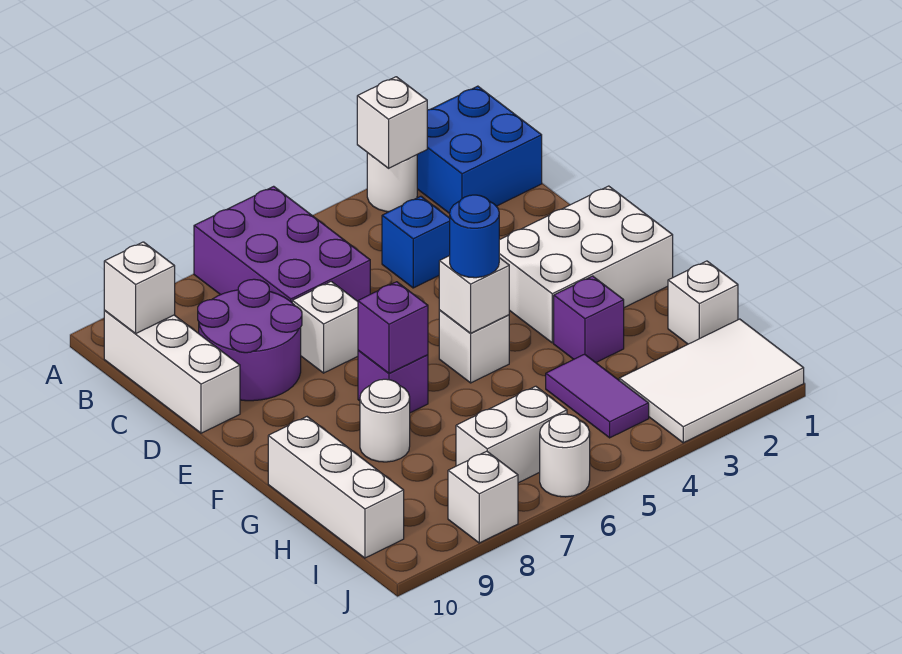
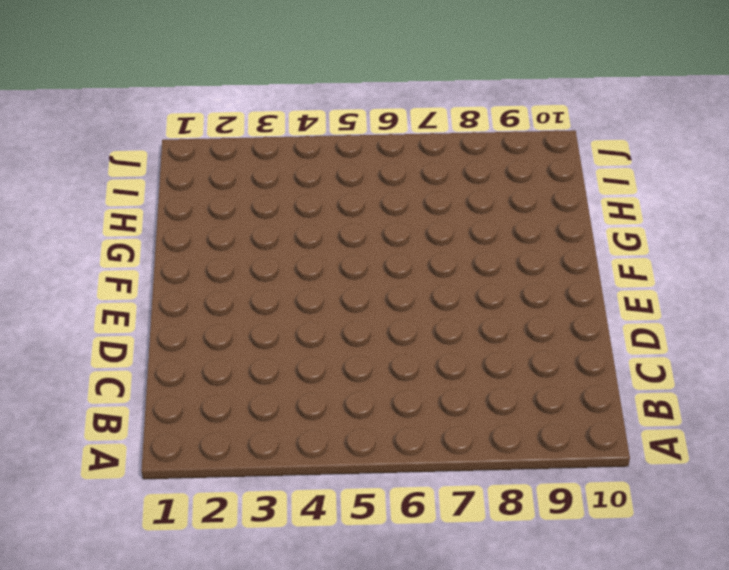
none -> blue 2x2 brick [417,86,542,214]
none -> white 1x1 round brick [367,153,417,212]
none -> purple 2x3 brick [194,186,370,302]

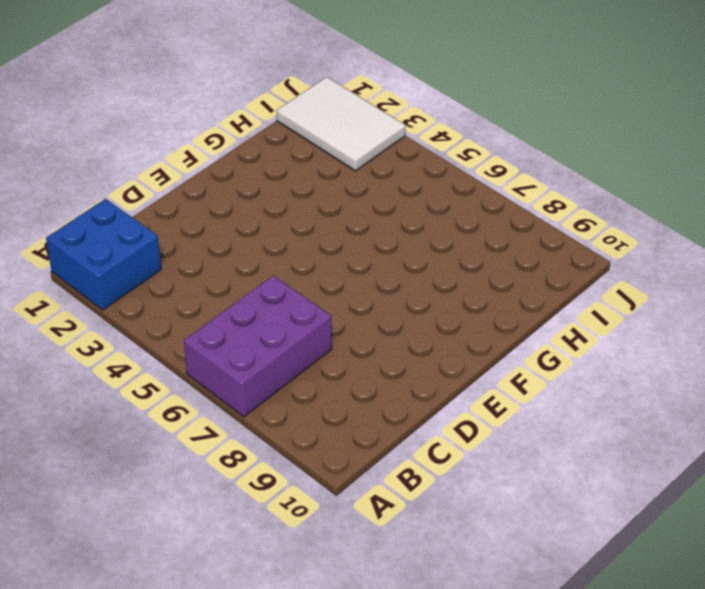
none -> white 1x1 round brick [367,153,417,212]
none -> white 1x3 brick [104,311,240,433]
none -> blue 1x1 brick [382,196,450,288]

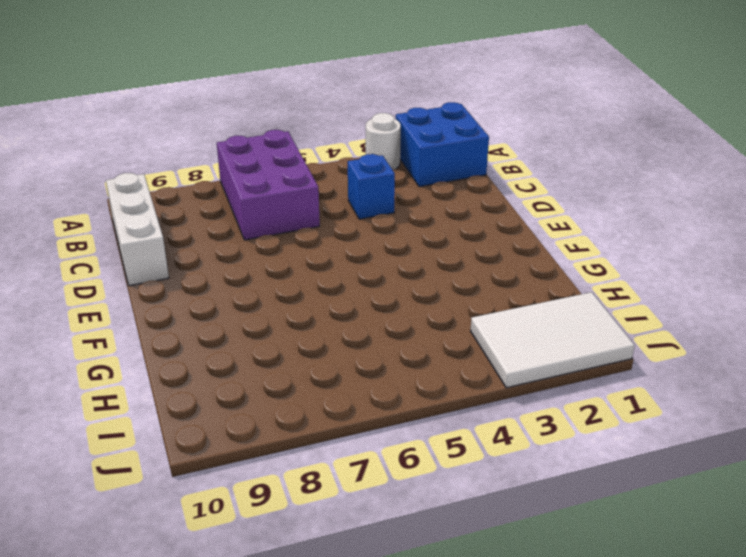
none -> purple 2x2 round brick [198,279,302,401]
none -> white 1x1 brick [292,281,358,373]
none -> white 2x3 brick [499,186,673,343]

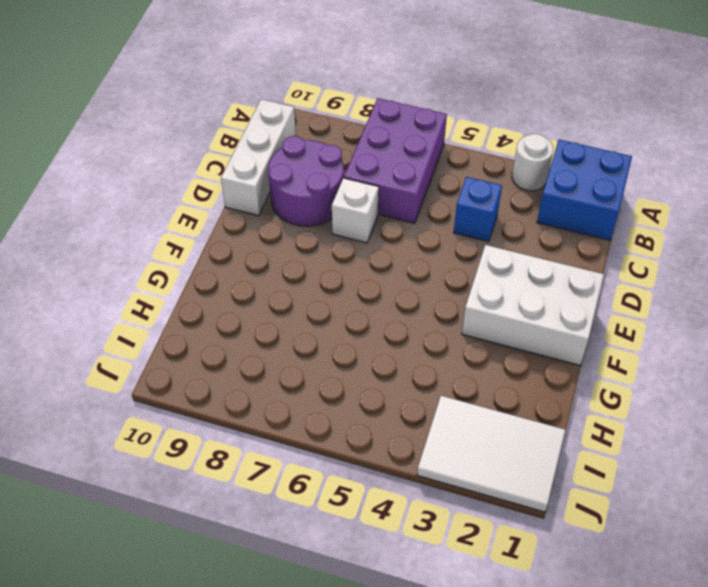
none -> white 1x1 brick [439,310,509,383]
none -> purple 1x1 brick [358,350,428,413]
none -> purple 1x1 brick [554,276,624,362]

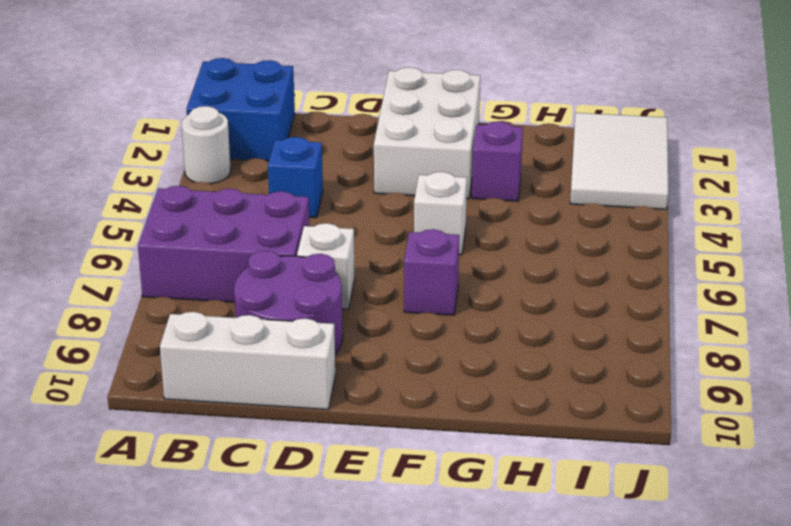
none -> white 1x1 round brick [360,379,410,462]
none -> white 1x3 brick [268,417,404,558]
none -> white 1x1 brick [668,261,738,344]

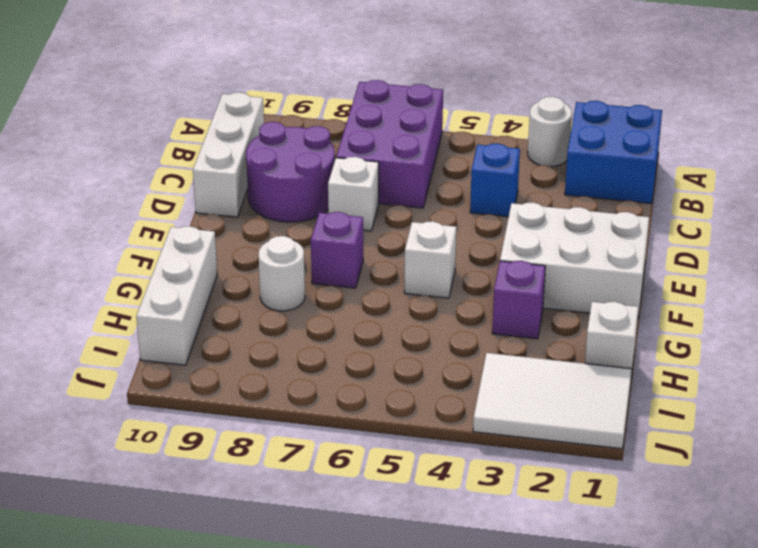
none -> purple 1x2 tile [546,354,649,438]
none -> white 1x2 brick [456,386,567,483]
none -> white 1x1 round brick [540,414,590,497]

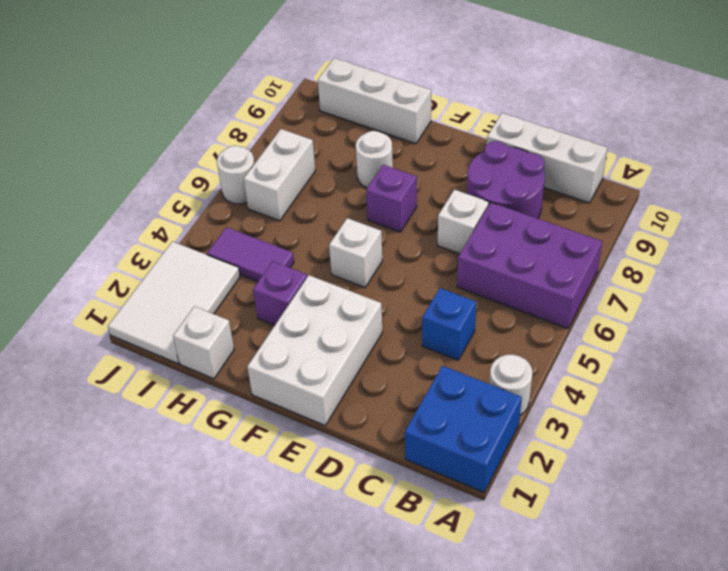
none -> white 1x1 brick [448,451,518,543]
none -> white 1x1 brick [357,77,427,168]
none -> white 1x1 brick [104,242,175,333]

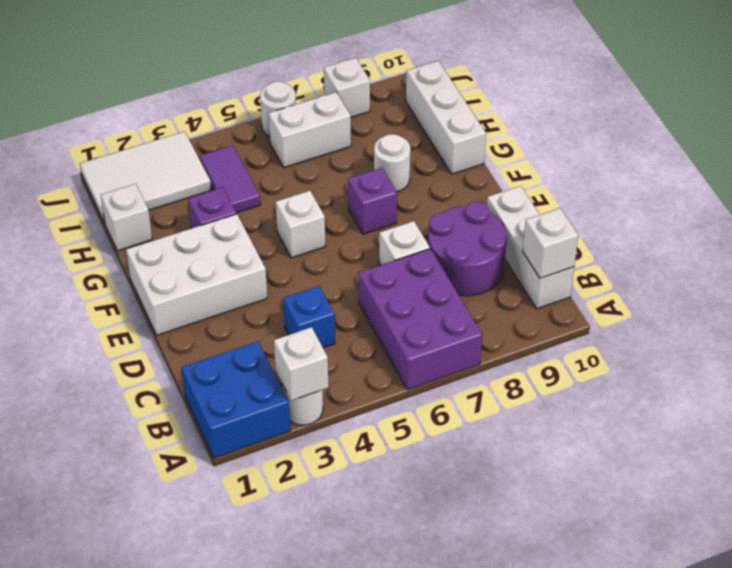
none -> white 1x1 brick [439,256,509,333]
none -> purple 1x1 brick [358,282,428,373]
none -> blue 1x1 round brick [450,195,499,278]

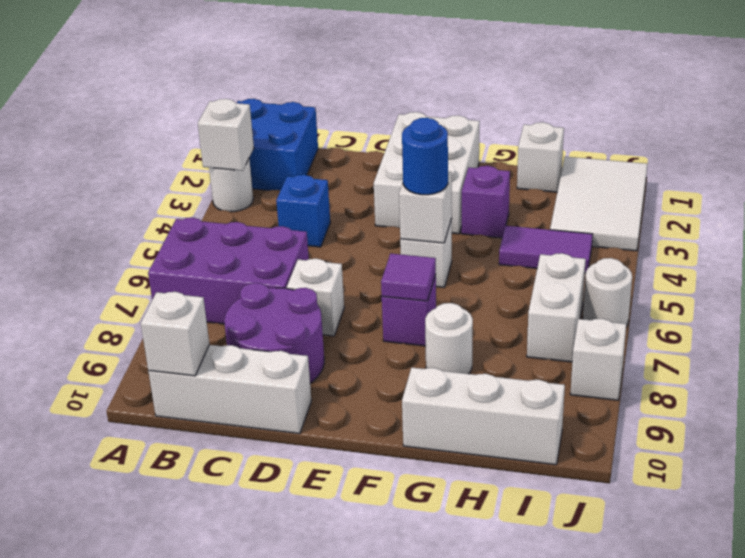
purple 1x1 tile [381,253,436,301] -> purple 1x1 brick [358,282,428,373]

